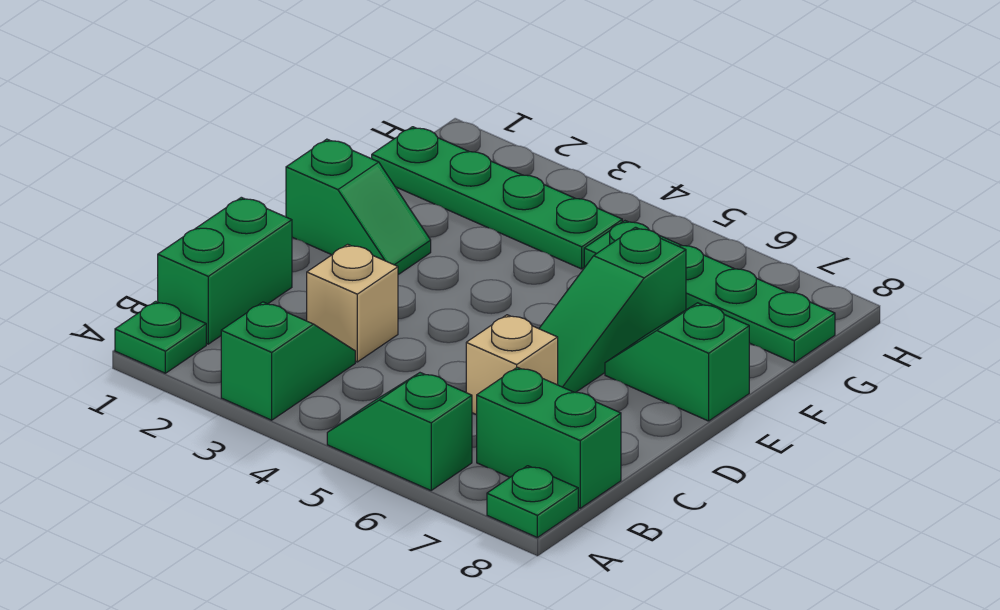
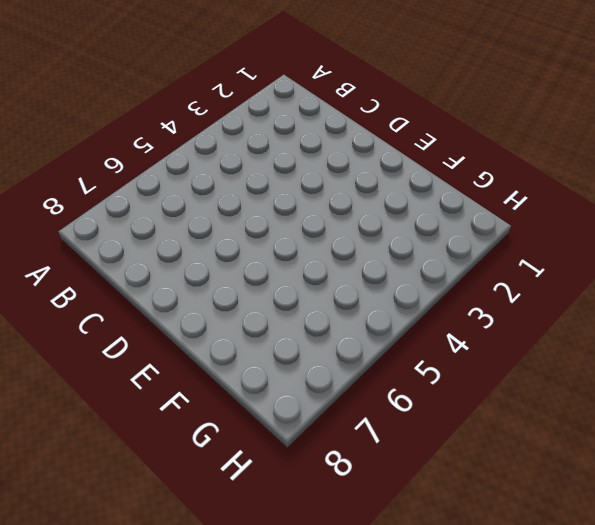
none -> green 1x1 plate [115,301,206,373]
none -> green 1x2 slope [221,302,355,420]
none -> green 1x2 slope [327,373,472,490]

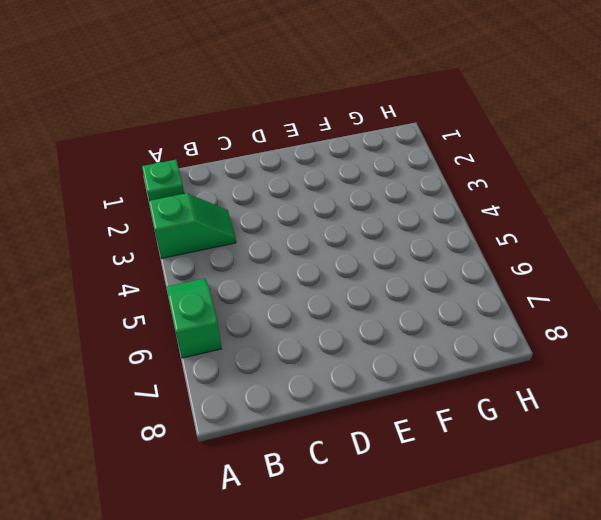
none -> green 1x1 plate [487,466,578,537]
none -> green 1x2 brick [158,197,292,344]
none -> green 1x2 brick [477,367,621,508]

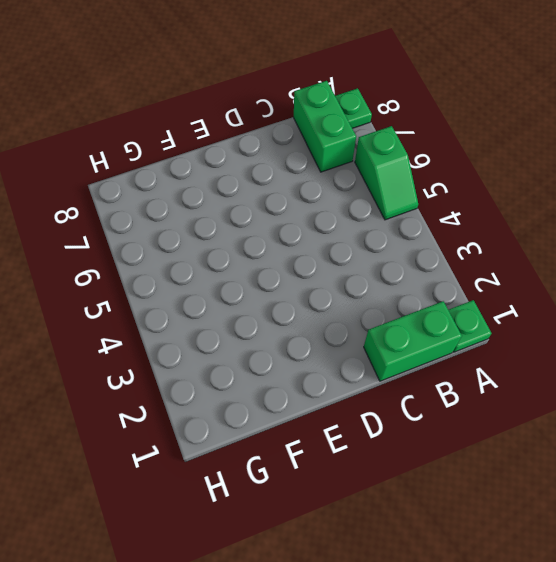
none -> green 1x2 slope [221,302,355,420]
none -> tan 1x1 brick [307,244,398,362]
none -> tan 1x1 brick [466,315,558,415]

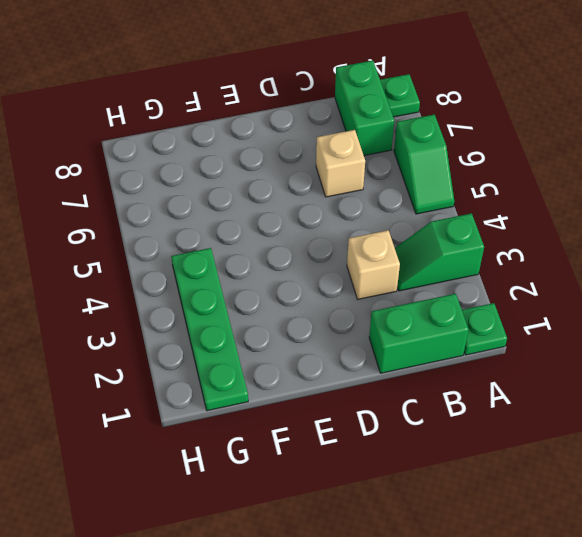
none -> green 1x3 slope [539,227,686,392]
none -> green 1x2 slope [286,139,431,275]
none -> green 1x2 slope [605,303,749,421]

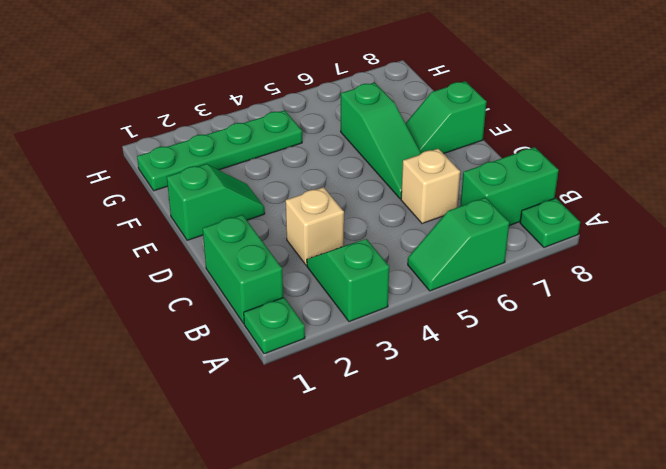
none -> green 1x4 plate [584,221,835,363]

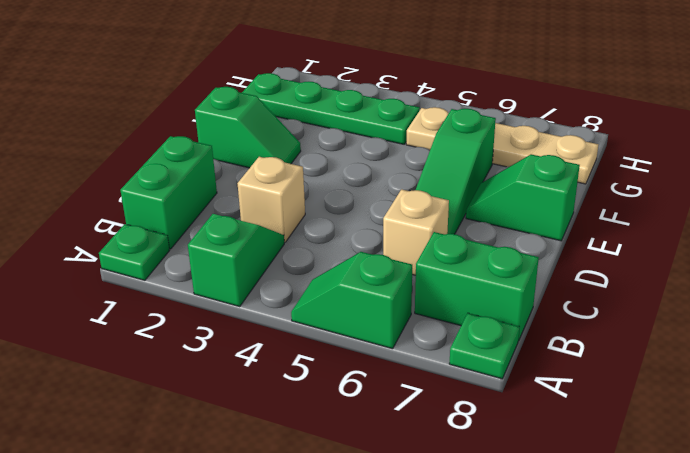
tan 1x4 plate [406,107,598,184] -> green 1x4 plate [584,221,835,363]

